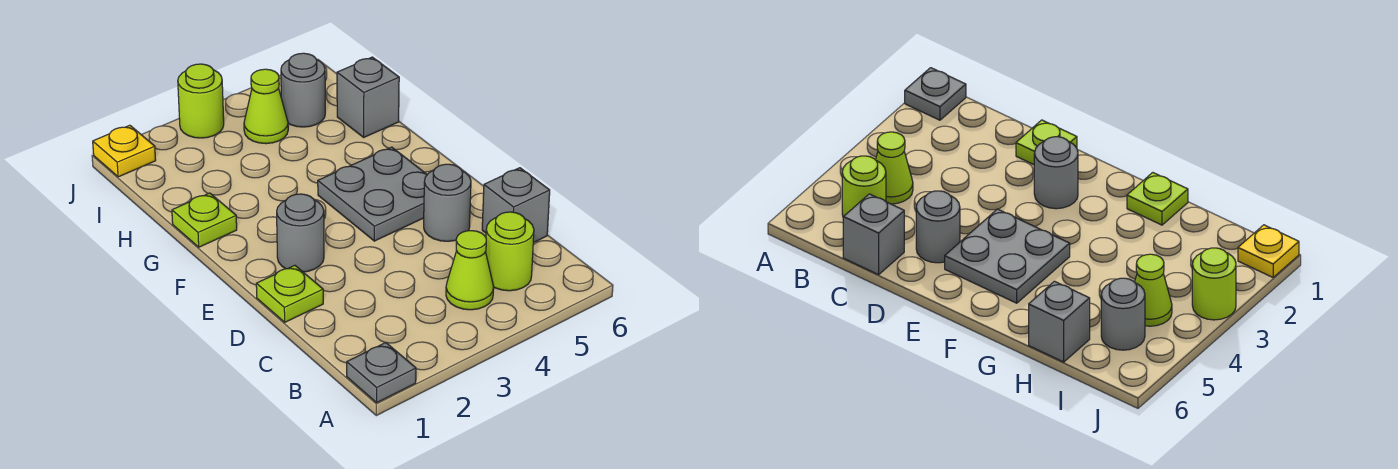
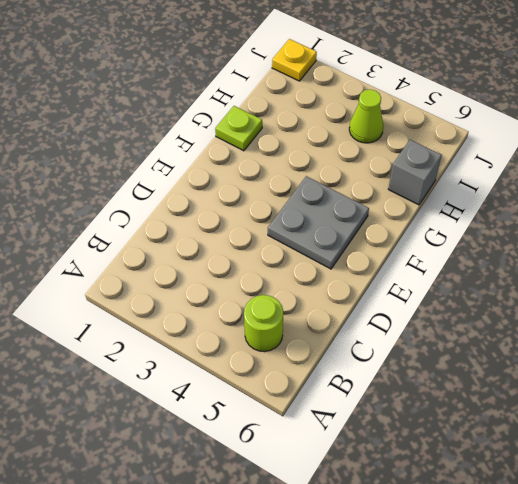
none -> grey 1x1 plate [347,343,416,403]
none -> lime 1x1 cone [446,231,494,310]
none -> grey 1x1 brick [482,168,550,243]

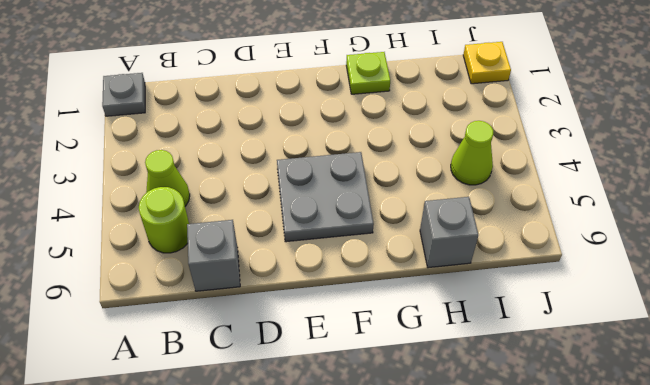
none -> lime 1x1 plate [256,265,323,322]
none -> grey 1x1 round brick [424,164,471,241]
none -> grey 1x1 round brick [277,194,324,272]

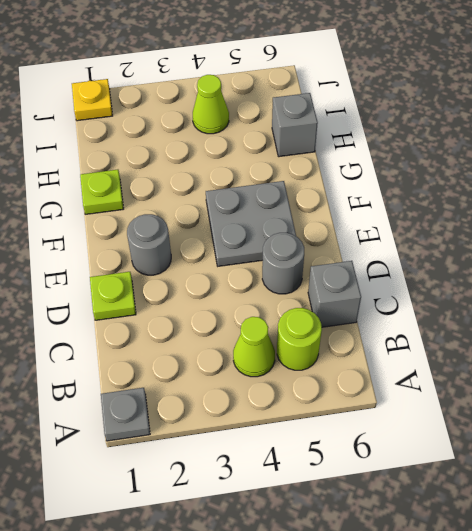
none -> grey 1x1 round brick [281,53,325,127]
none -> lime 1x1 round brick [178,64,224,138]

